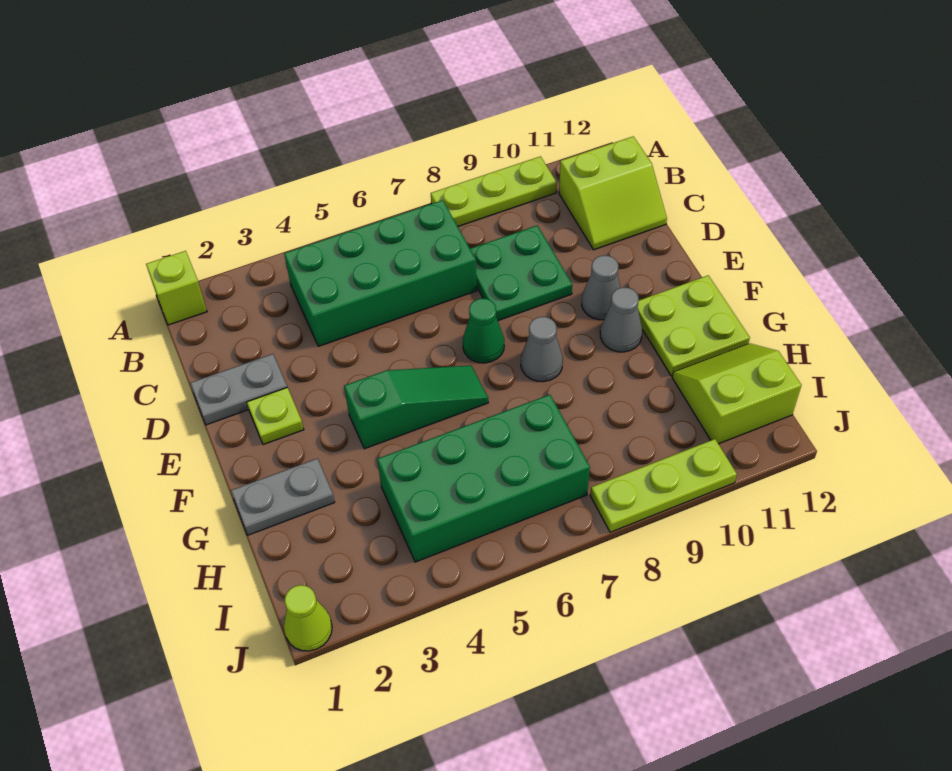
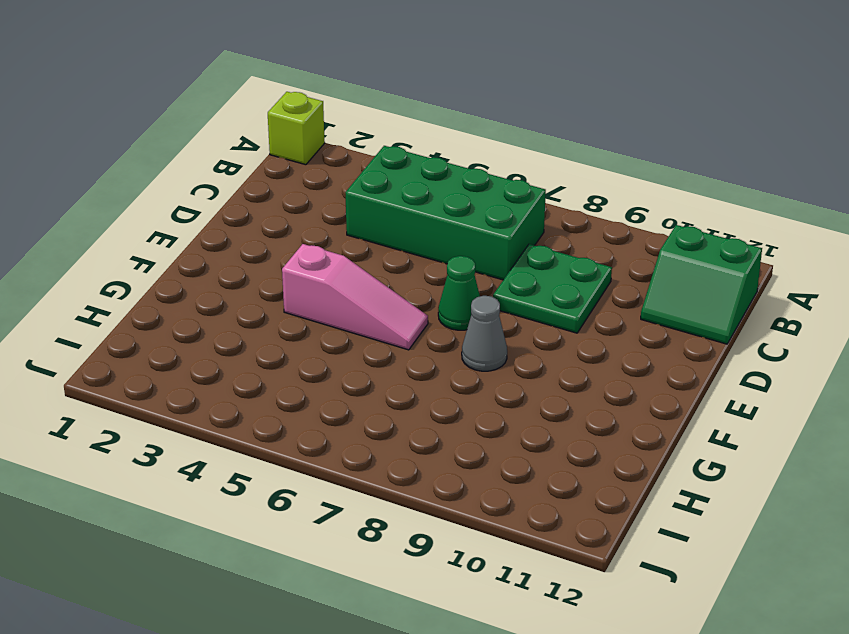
green 2x2 slope [641,225,762,344] -> lime 2x2 slope [559,136,667,250]
pink 1x3 slope [282,244,428,350] -> green 1x3 slope [344,365,488,449]
none -> lime 1x3 plate [431,156,557,226]
none -> grey 1x2 plate [190,354,287,425]
none -> lime 1x1 plate [247,387,304,445]

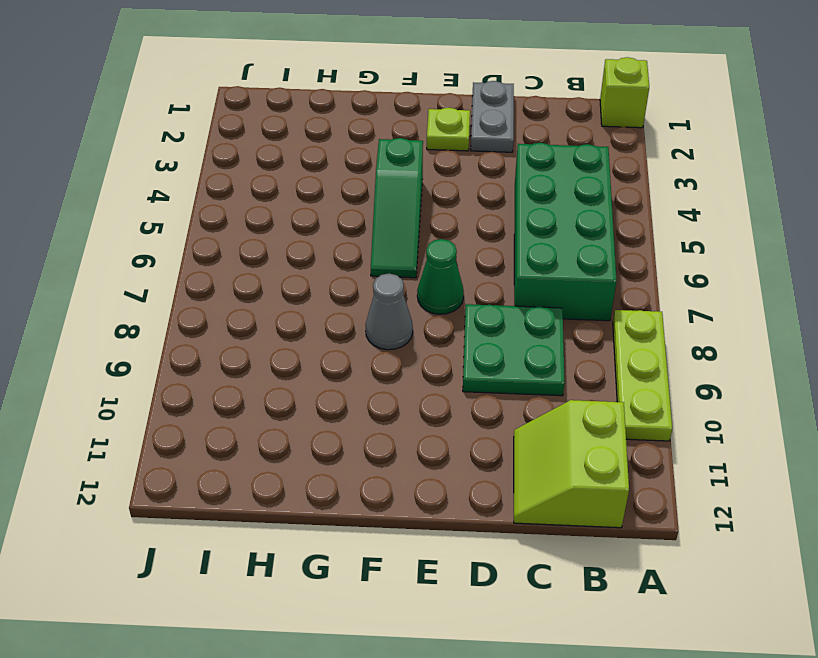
none -> grey 1x1 cone [582,255,620,320]
none -> grey 1x1 cone [600,287,642,352]
none -> lime 2x2 plate [637,275,750,376]

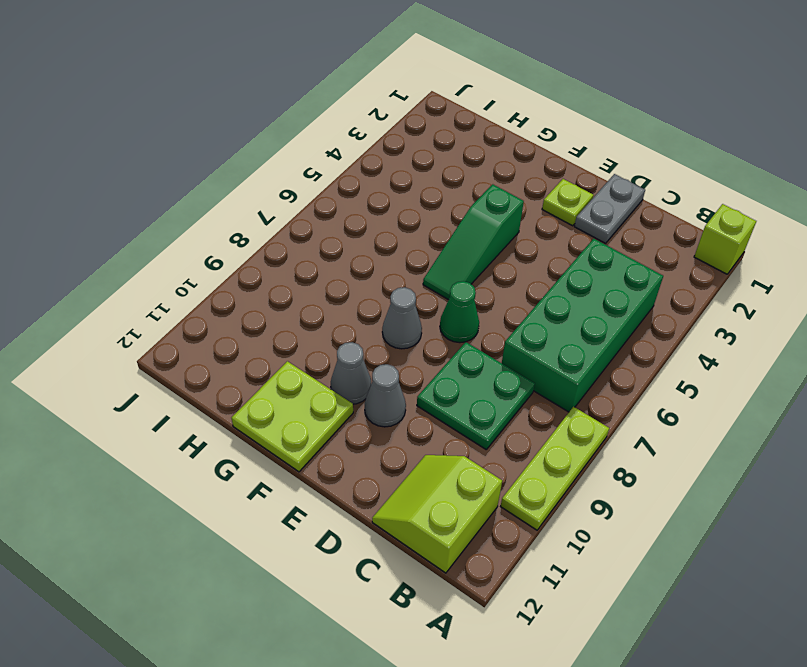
none -> grey 1x2 plate [231,458,335,535]
none -> green 2x4 brick [377,395,590,562]
none -> lime 2x2 slope [672,343,802,444]

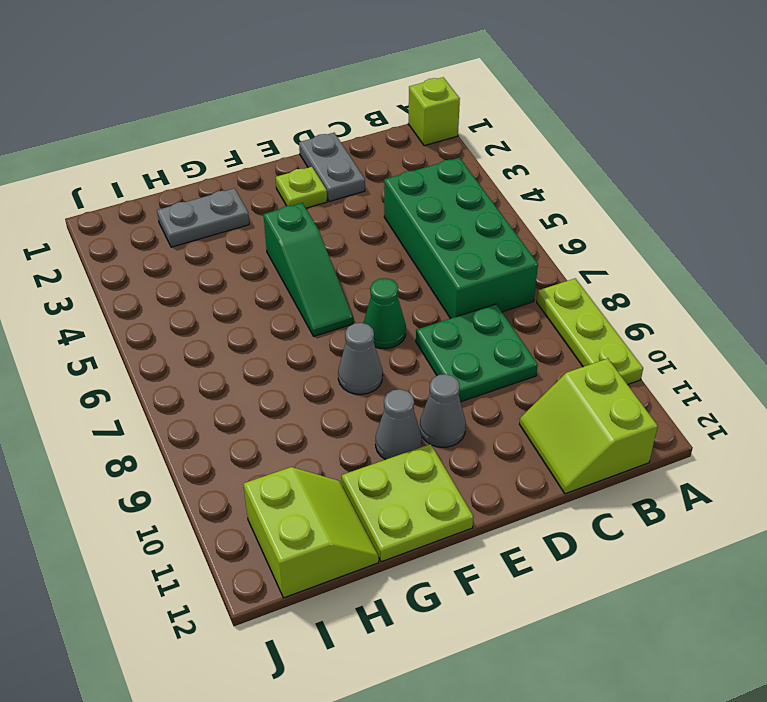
grey 1x2 plate [157,188,249,247] -> grey 1x2 plate turned to [231,458,335,535]
none -> green 2x4 brick [377,395,590,562]
none -> lime 1x1 cone [284,585,332,651]
none -> lime 1x3 plate [590,439,737,532]

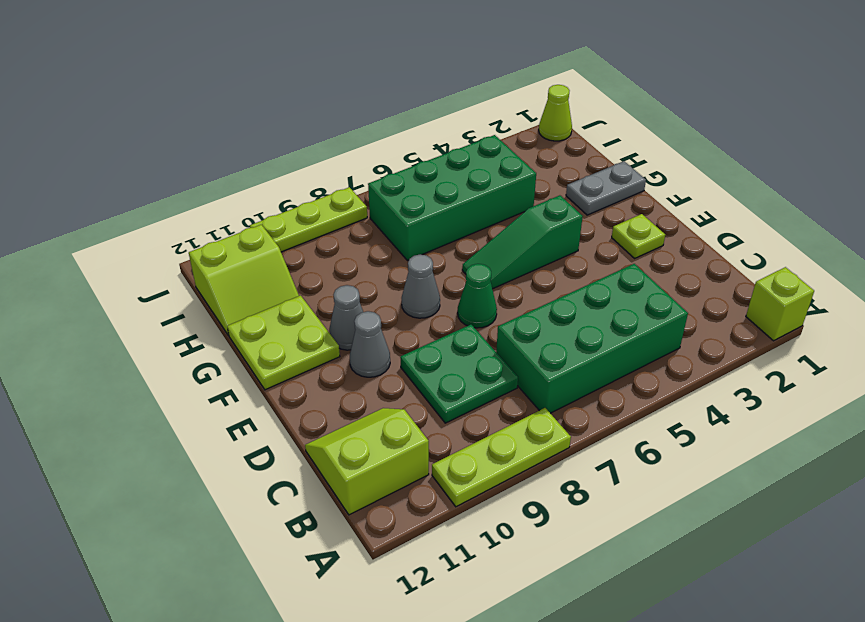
none -> grey 1x2 plate [190,354,287,425]

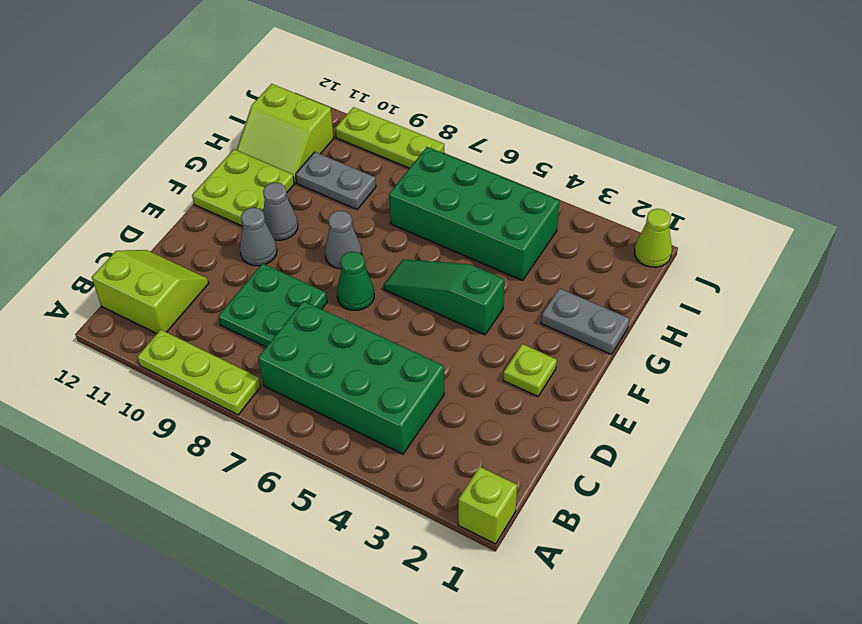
grey 1x2 plate [296,152,376,209] -> grey 1x2 plate moved to [190,354,287,425]

